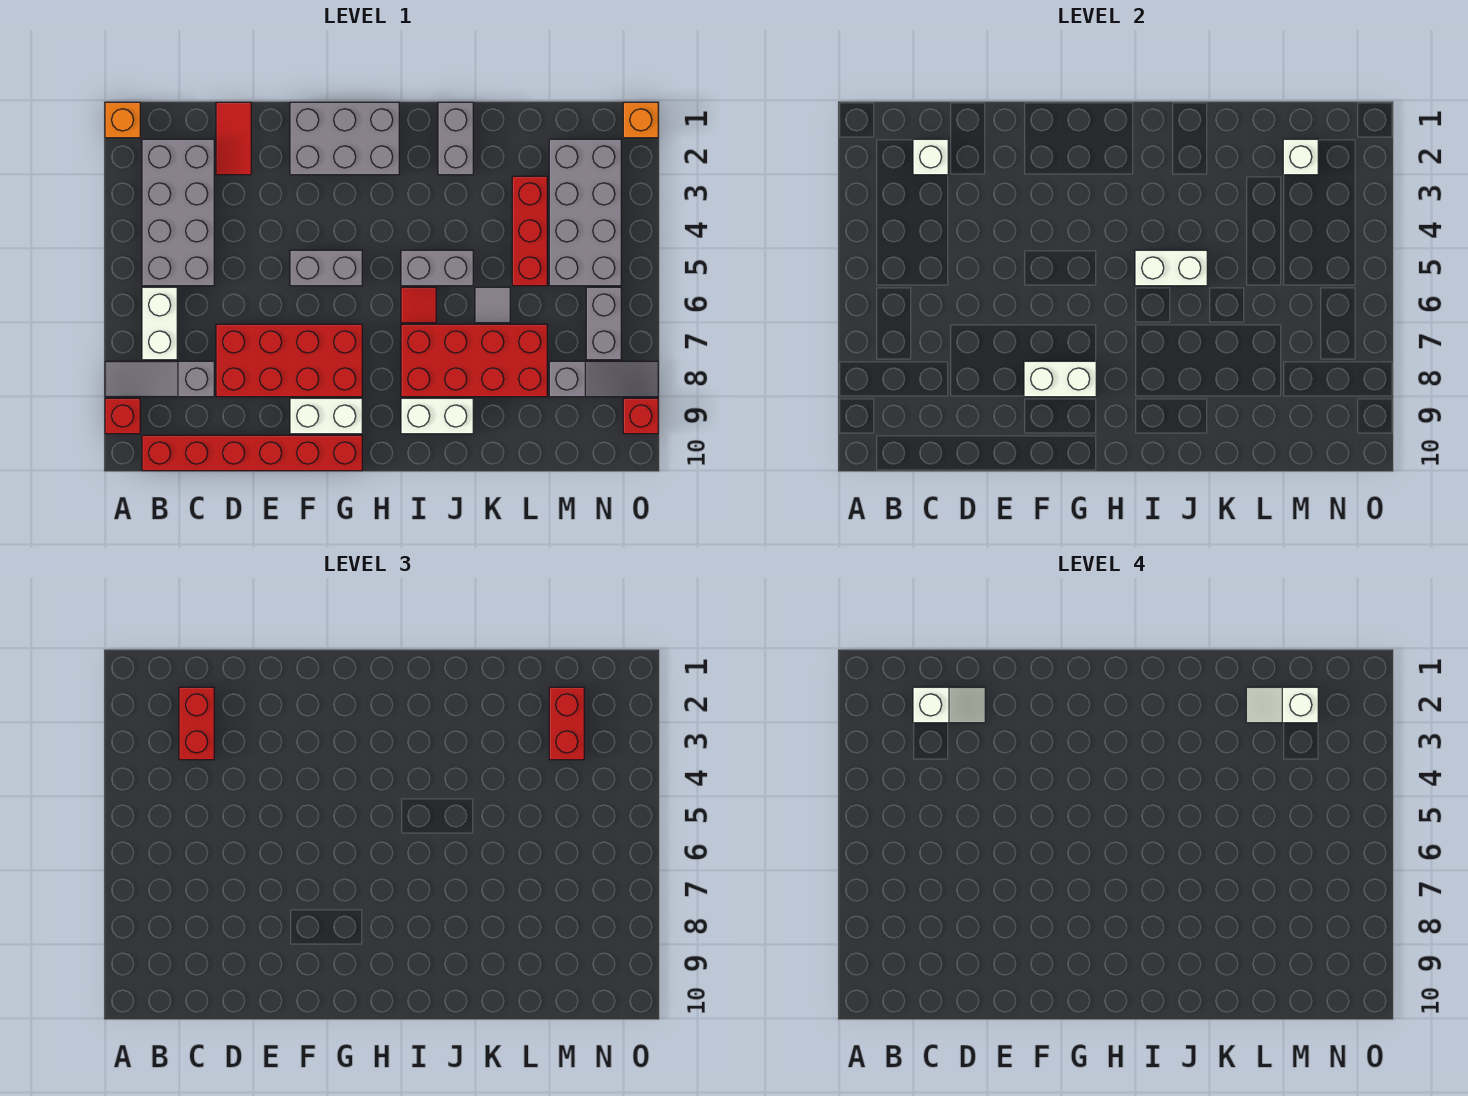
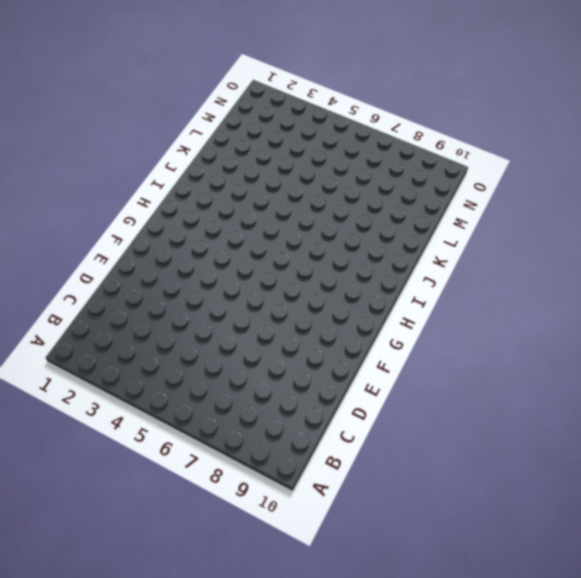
none -> orange 1x1 brick [105,102,140,138]
none -> grey 1x3 slope [105,361,214,397]
none -> red 1x1 brick [105,398,140,434]
none -> grey 2x4 brick [142,139,214,286]

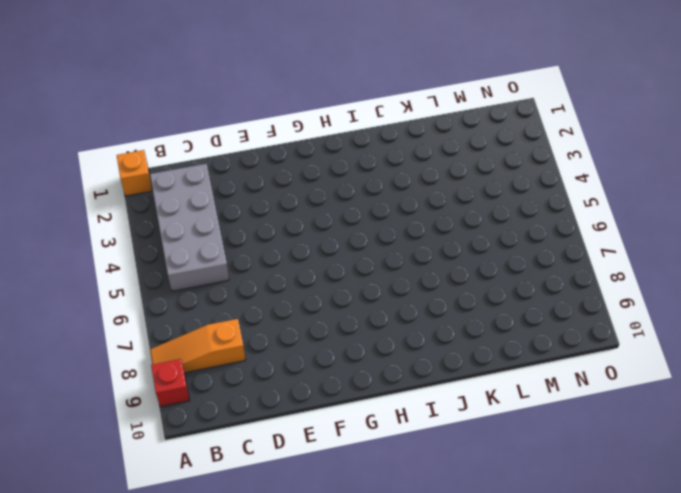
orange 1x3 slope [150,319,245,373] -> grey 1x3 slope [105,361,214,397]
none -> white 1x2 brick [142,287,177,360]
none -> red 1x6 brick [142,435,362,471]
none -> red 1x2 tile [216,102,251,175]
none -> red 2x4 brick [216,324,362,397]

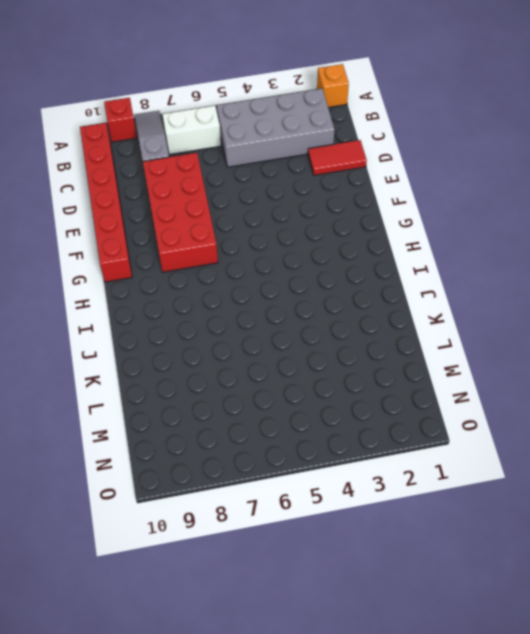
none -> grey 2x3 brick [290,102,399,175]
none -> grey 1x2 brick [290,250,362,286]
none -> white 1x2 brick [290,398,362,434]
none -> grey 1x2 brick [401,250,473,286]

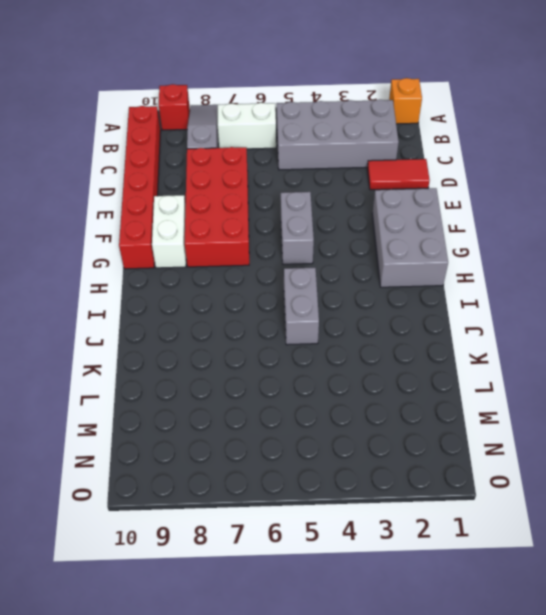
none -> red 1x1 tile [401,287,436,323]
none -> red 2x4 brick [401,324,547,397]
none -> white 1x2 brick [401,398,473,434]
none -> grey 1x2 brick [438,102,473,175]

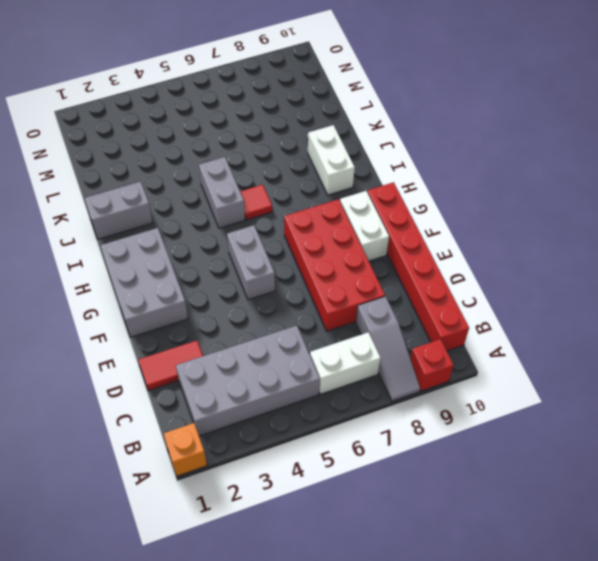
none -> red 2x4 brick [401,324,547,397]
none -> grey 1x1 tile [475,287,510,323]
none -> red 1x3 brick [512,176,547,286]
none -> grey 2x4 brick [549,139,621,286]

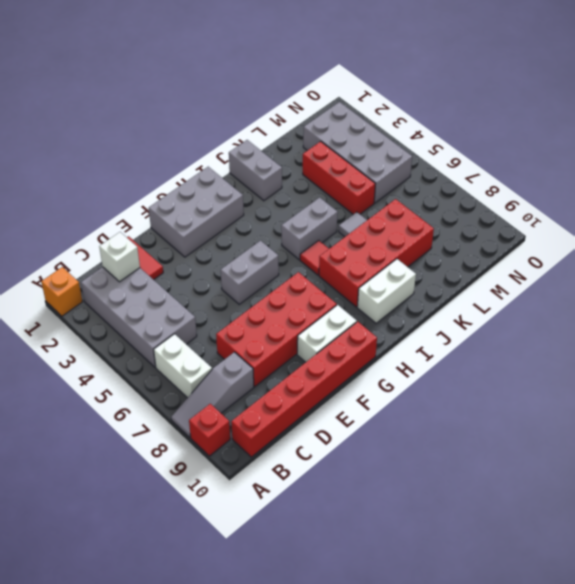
none -> grey 1x3 slope [549,361,658,397]
none -> grey 1x2 brick [586,287,621,360]
none -> orange 1x1 brick [623,102,658,138]
none -> red 1x1 brick [623,398,658,434]

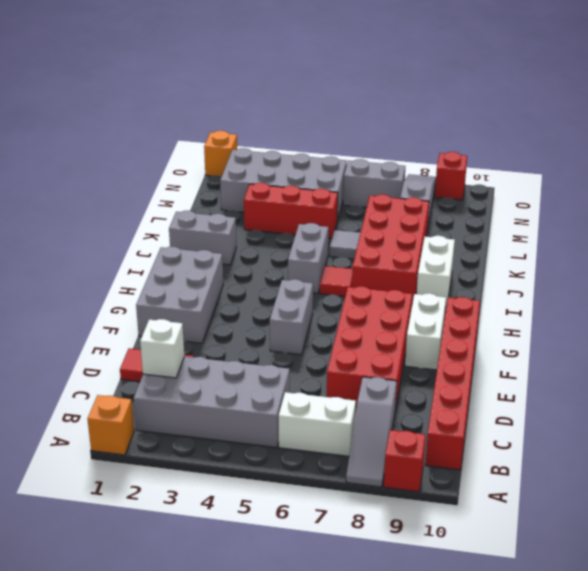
none -> white 1x2 brick [1024,361,1096,397]
none -> white 1x2 brick [1135,250,1207,286]
none -> white 1x1 brick [1283,139,1318,175]
none -> red 1x2 brick [179,687,214,760]

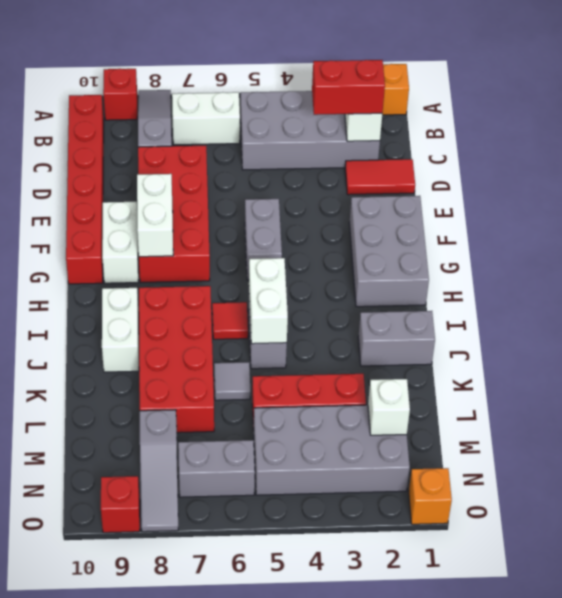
none -> red 1x2 brick [549,687,584,760]
none -> white 1x2 slope [913,687,985,723]
none -> white 1x2 slope [1246,687,1318,723]

